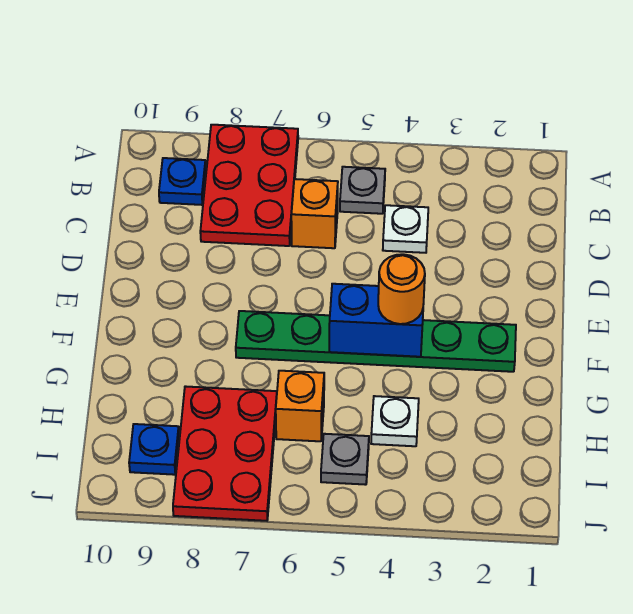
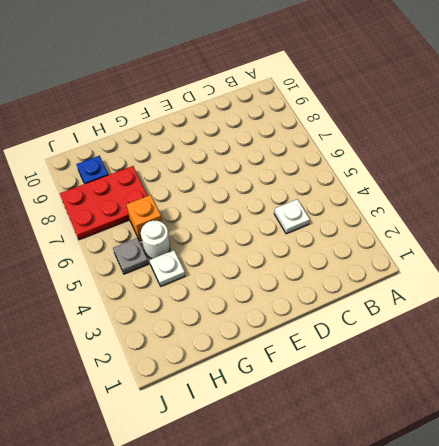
white 1x1 round brick [141,220,170,259] -> none
none -> red 2x3 plate [200,125,298,246]
none -> grey 1x1 plate [340,167,385,214]
none -> blue 1x1 plate [159,158,206,205]

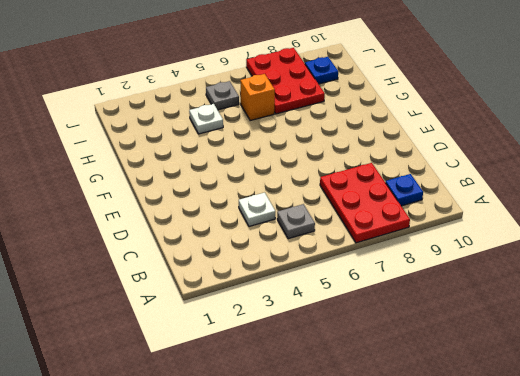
none -> orange 1x1 brick [291,179,338,248]
none -> green 1x6 plate [236,311,516,372]
none -> blue 1x2 brick [329,284,423,357]

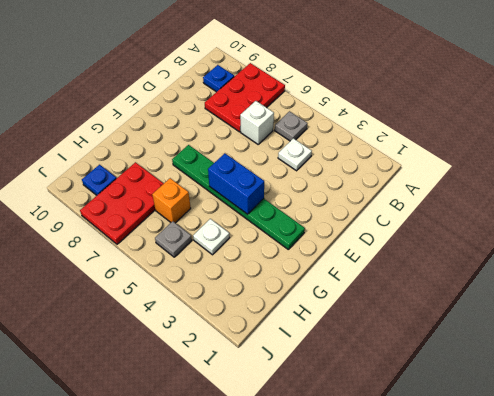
white 1x1 brick [240,101,274,144] -> orange 1x1 brick [291,179,338,248]
none -> orange 1x1 round brick [378,254,425,324]

